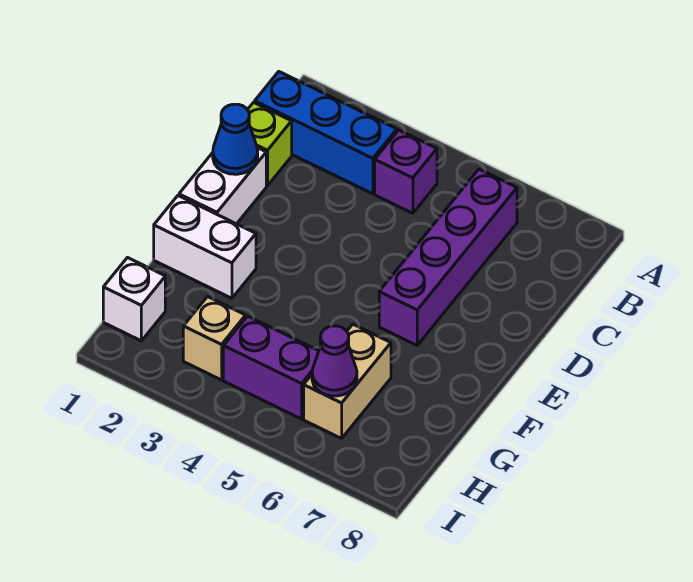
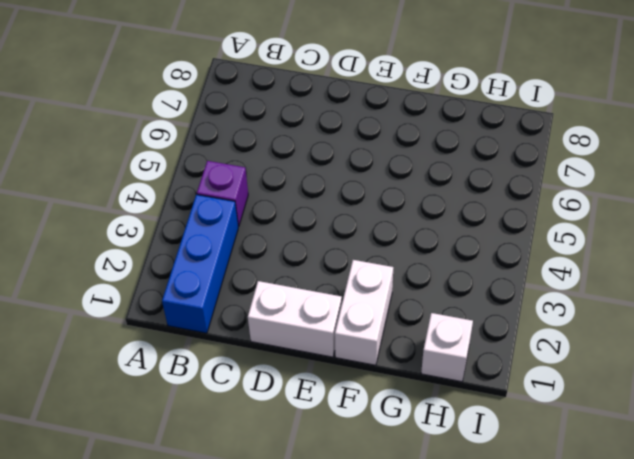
none -> purple 1x4 brick [379,169,517,345]
none -> lime 1x1 brick [248,102,292,186]
none -> tan 1x2 brick [304,324,391,438]

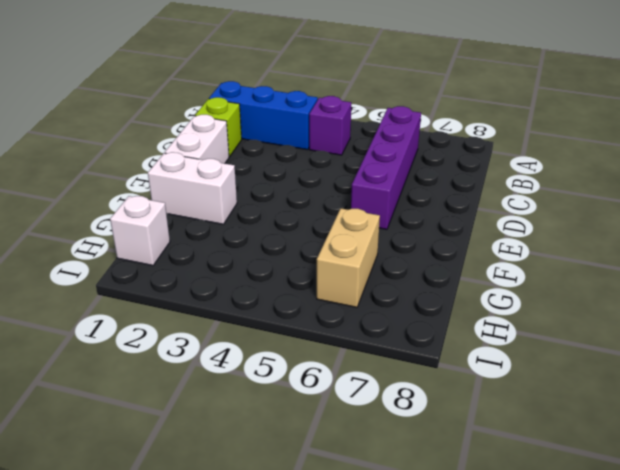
none -> tan 1x1 brick [183,297,246,380]
none -> purple 1x2 brick [223,316,319,419]
none -> blue 1x1 cone [213,104,258,174]

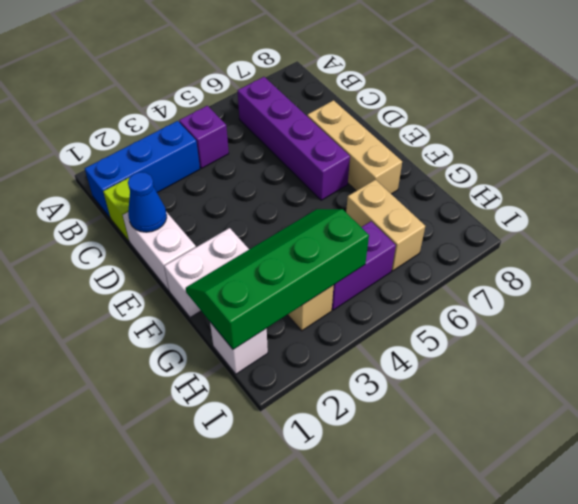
tan 1x3 brick [307,100,402,194] -> none
green 2x4 slope [186,209,369,350] -> none
none -> purple 1x1 cone [312,326,357,396]

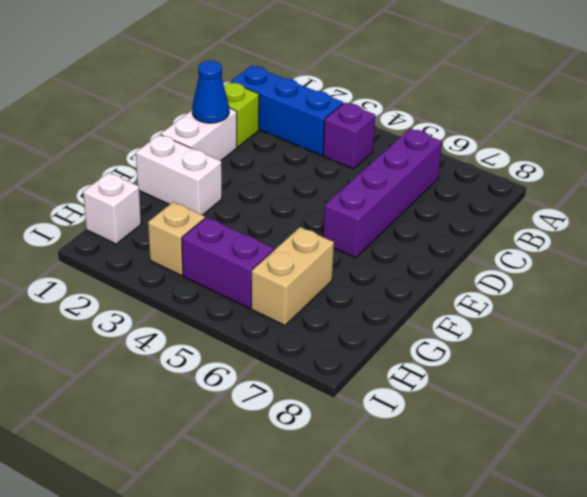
none -> purple 1x1 cone [312,326,357,396]

